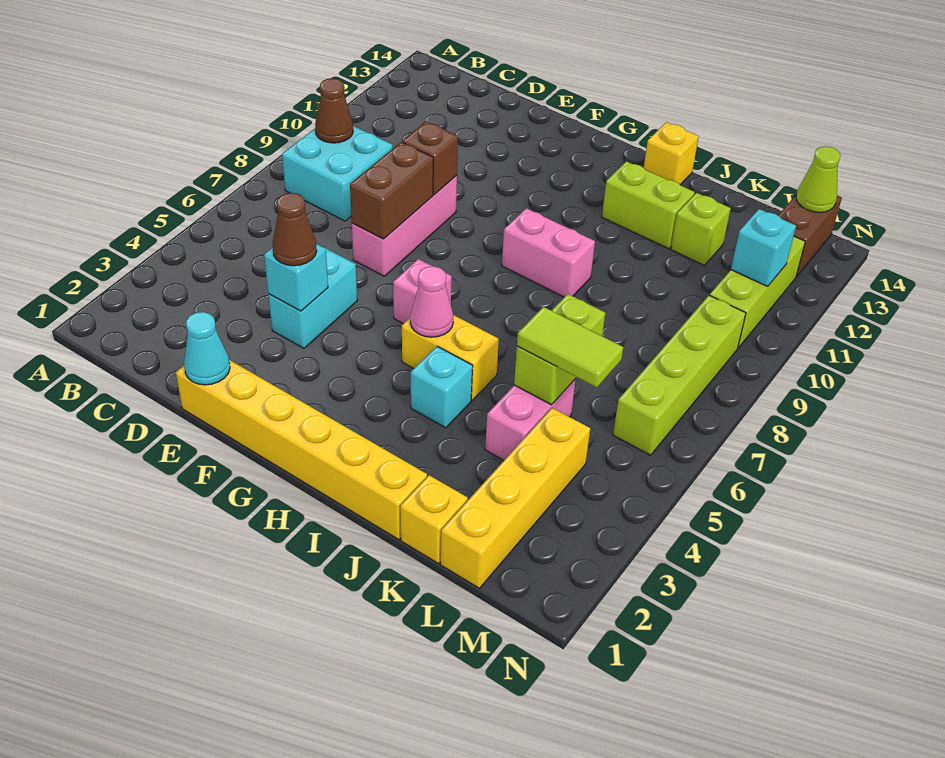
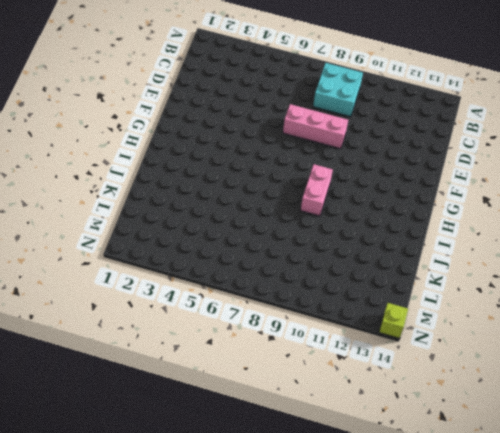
lime 1x1 brick [379,303,408,338] -> lime 1x1 brick moved to [671,193,731,265]
none -> yellow 1x6 brick [176,360,427,540]
none -> cyan 1x2 brick [268,248,357,348]
none -> pink 1x1 brick [393,259,452,324]

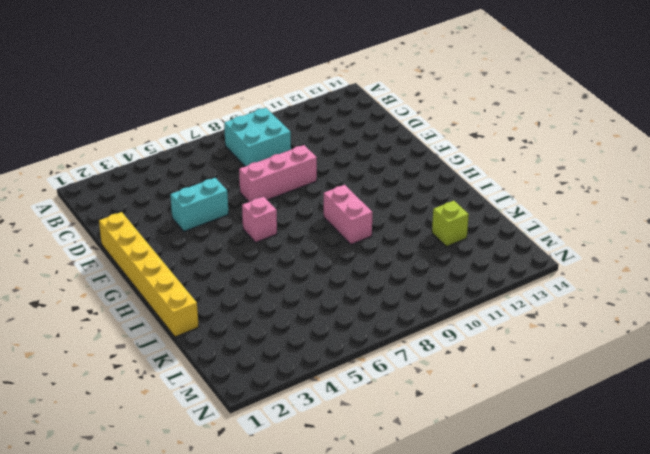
none -> yellow 1x2 brick [402,315,499,400]
none -> cyan 1x1 brick [411,346,473,428]
none -> lime 1x2 brick [602,161,695,249]

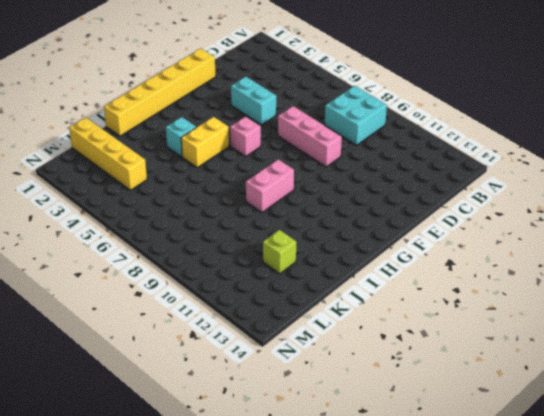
none -> lime 1x2 brick [602,161,695,249]
none -> yellow 1x1 brick [644,122,699,185]
none -> yellow 1x1 brick [400,475,468,564]

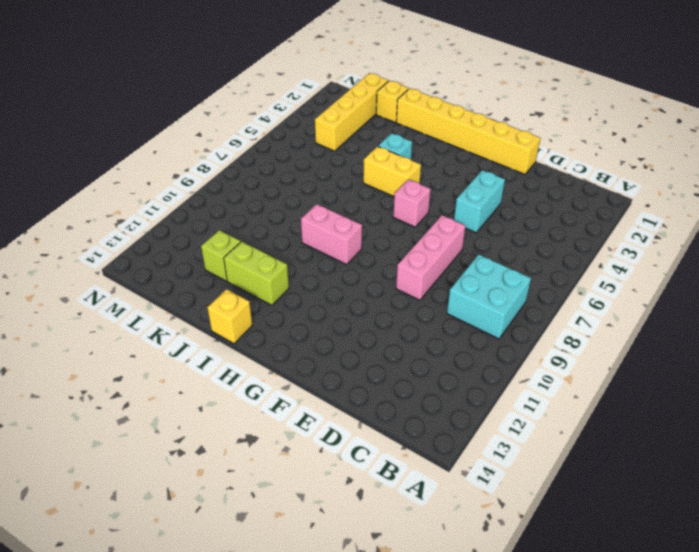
none -> pink 1x2 brick [485,379,576,460]
none -> lime 1x4 brick [613,295,746,455]
none -> lime 1x3 brick [710,236,805,348]

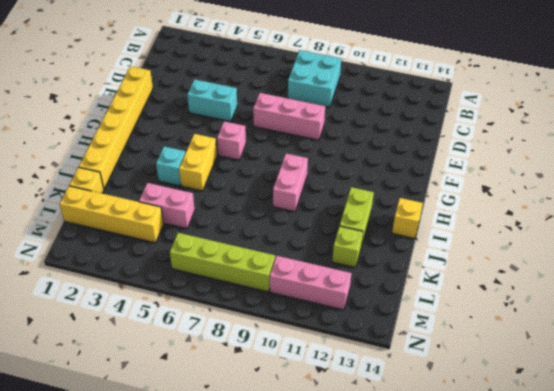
pink 1x3 brick [270,256,351,310] -> lime 1x3 brick [710,236,805,348]
none -> brown 1x2 brick [778,194,842,277]
none -> brown 1x1 cone [315,78,353,143]
none -> cyan 1x1 cone [184,312,230,385]

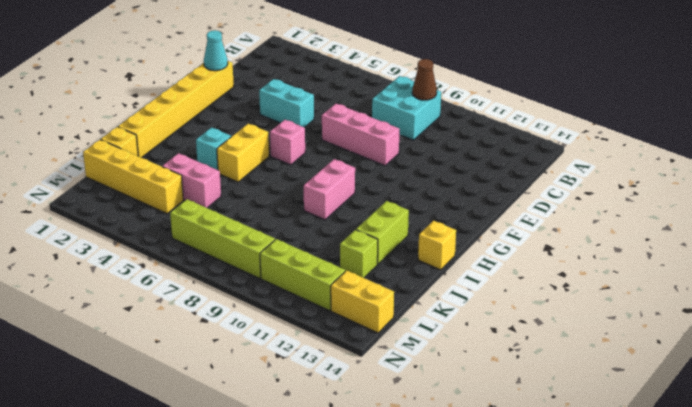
yellow 1x2 brick [331,270,394,333] -> brown 1x2 brick [778,194,842,277]
none -> cyan 1x1 brick [264,244,328,311]
none -> brown 1x2 brick [350,142,433,239]
none -> brown 1x1 brick [402,121,458,195]

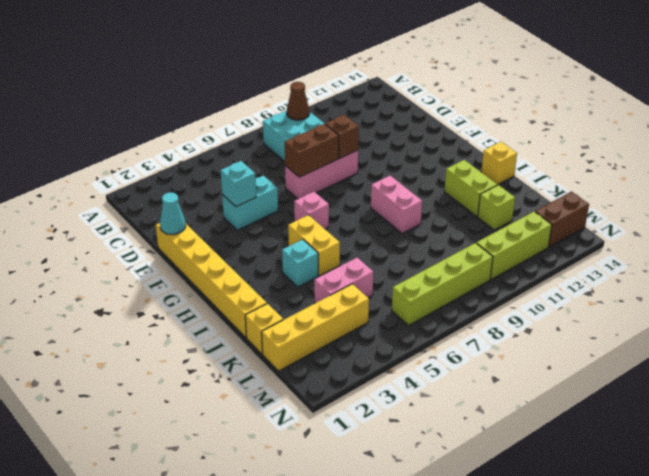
none -> pink 1x1 cone [410,266,453,337]
none -> lime 1x2 brick [514,294,605,405]
none -> cyan 1x1 brick [731,209,796,286]

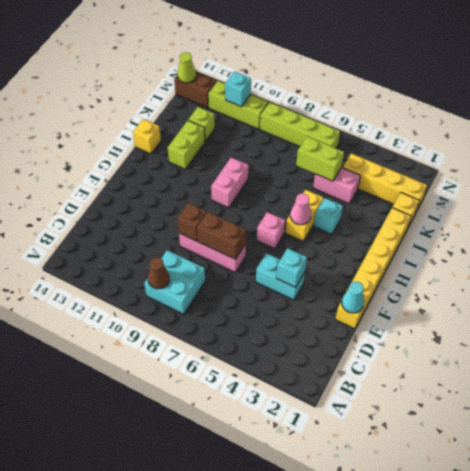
none -> brown 1x1 cone [273,193,317,266]
none -> lime 1x2 tile [517,307,623,387]

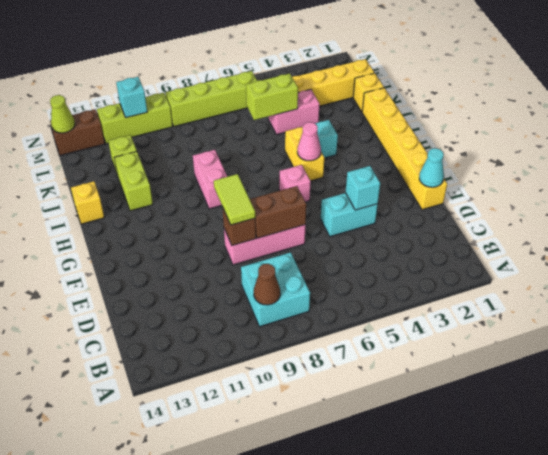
lime 1x2 tile [214,174,255,225] -> lime 1x2 tile moved to [517,307,623,387]
none -> brown 1x1 cone [273,193,317,266]

